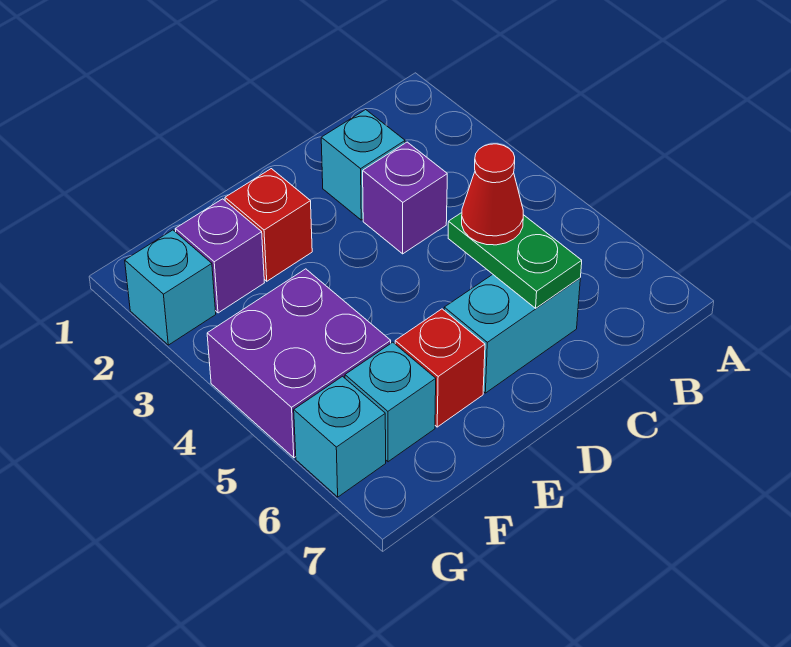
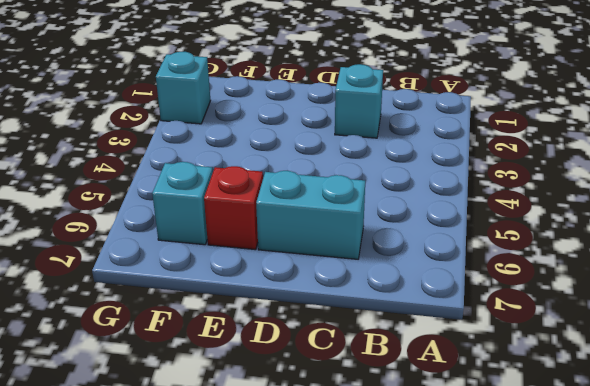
none -> purple 1x1 brick [363,142,447,254]
none -> red 1x1 brick [225,169,312,281]
none -> purple 1x1 brick [175,199,264,313]

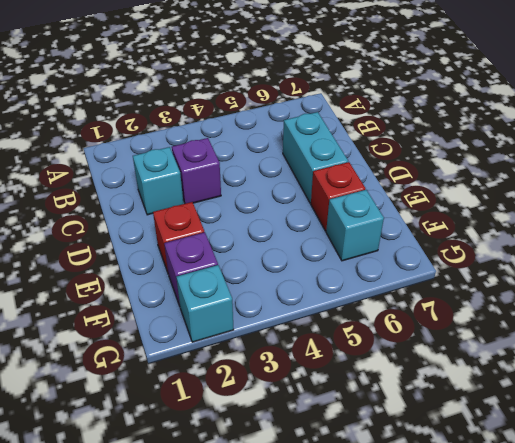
none -> purple 2x2 brick [207,269,391,458]
none -> cyan 1x1 brick [294,376,386,497]
none -> green 1x2 plate [448,213,582,308]

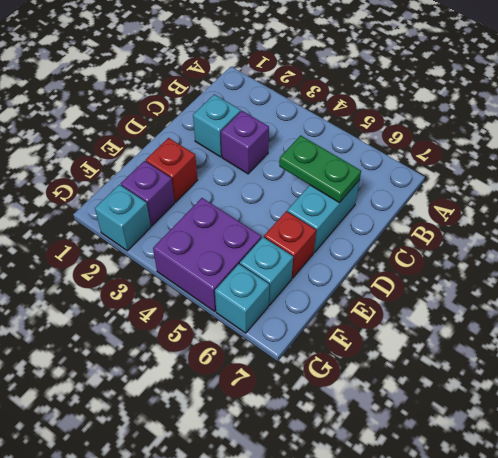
none -> red 1x1 cone [462,144,523,245]

